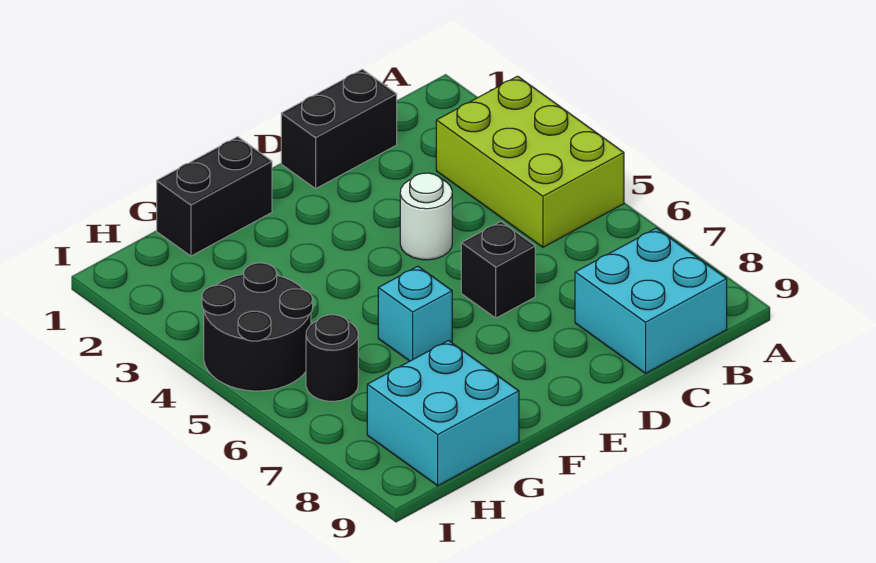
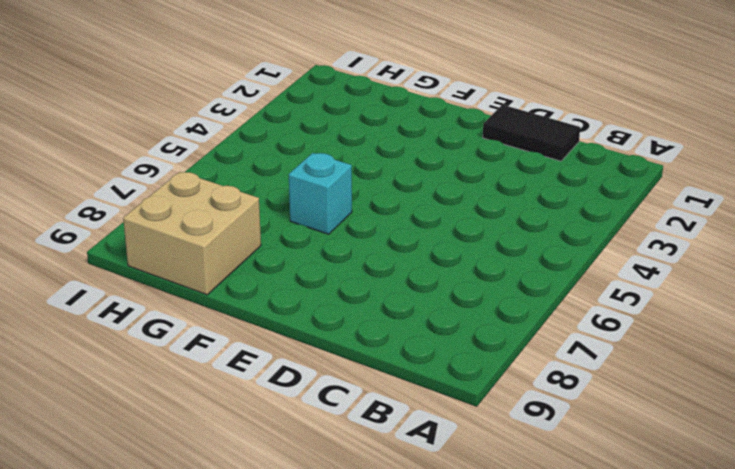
black 1x2 tile [483,105,580,161] -> black 1x2 brick [281,69,397,189]
tan 2x2 brick [123,172,261,295] -> cyan 2x2 brick [367,341,519,486]
none -> lime 2x3 brick [436,76,624,247]
none -> cyan 2x2 brick [575,228,727,373]

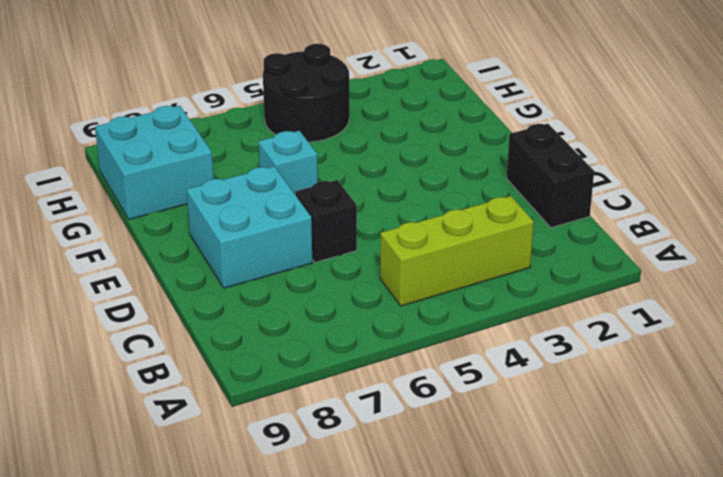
lime 1x3 brick [380,196,534,306] -> lime 2x3 brick [436,76,624,247]
cyan 2x2 brick [187,166,312,288] -> cyan 2x2 brick moved to [575,228,727,373]
none -> white 1x1 round brick [400,173,452,260]
none -> black 1x2 brick [157,137,272,256]

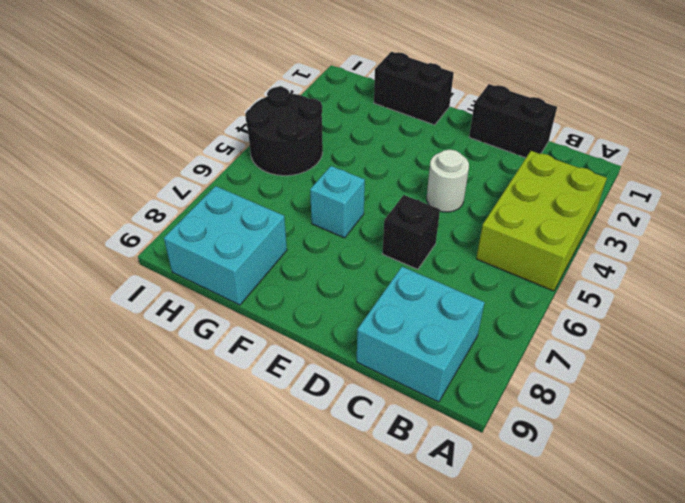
none -> black 1x1 round brick [306,315,358,401]

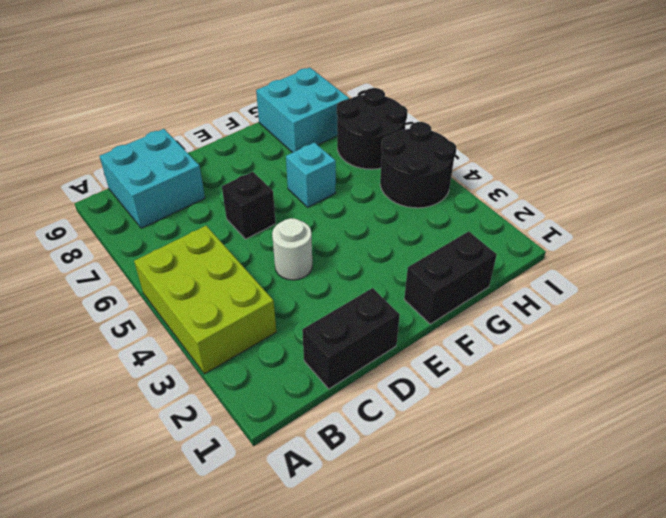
black 2x2 round brick [337,88,408,169] -> black 1x1 round brick [306,315,358,401]

